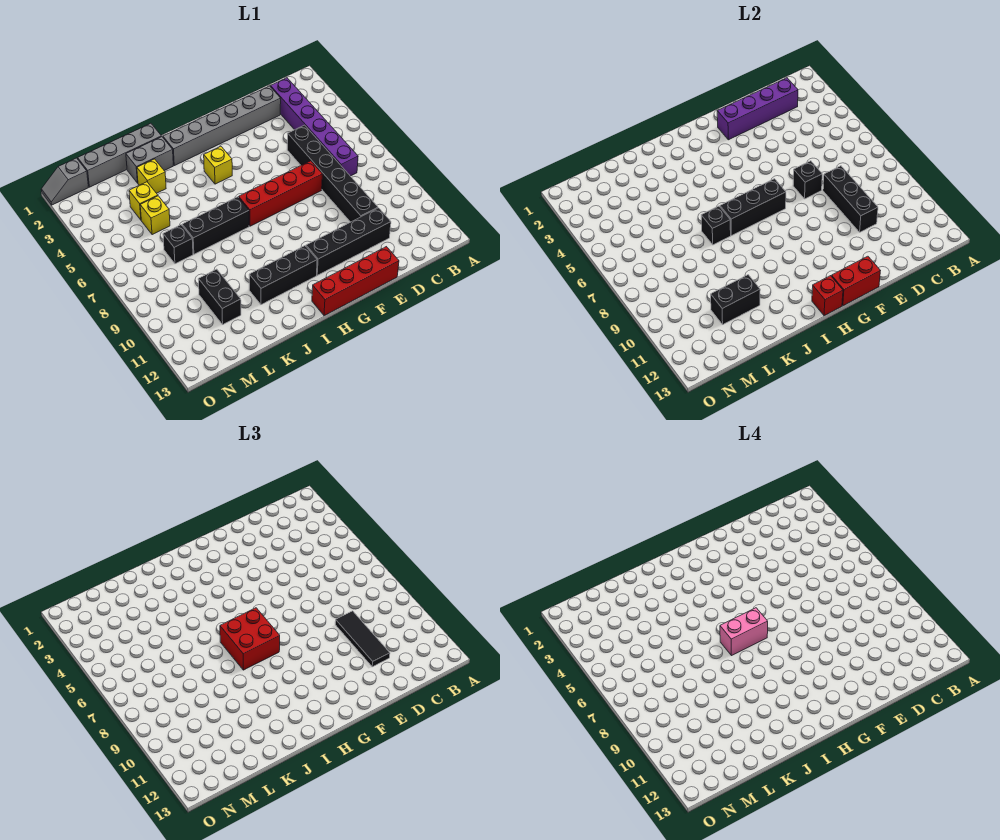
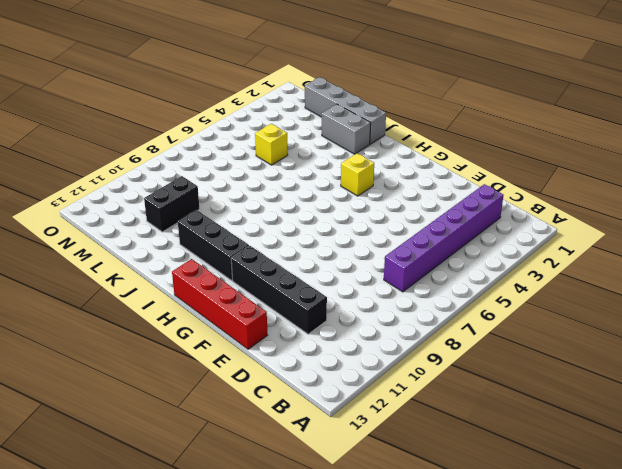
none -> grey 1x6 brick [163,86,281,166]
none -> black 1x6 brick [287,125,378,222]
none -> red 1x4 brick [239,161,322,226]

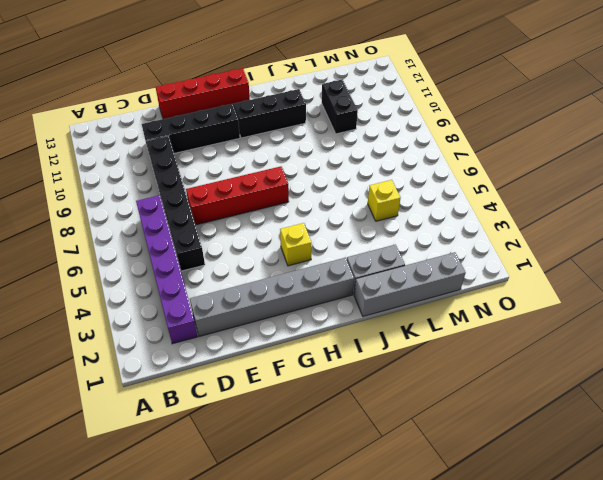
none -> black 1x3 brick [182,197,249,254]
none -> yellow 1x1 brick [137,159,166,193]
none -> yellow 1x1 brick [129,182,158,220]

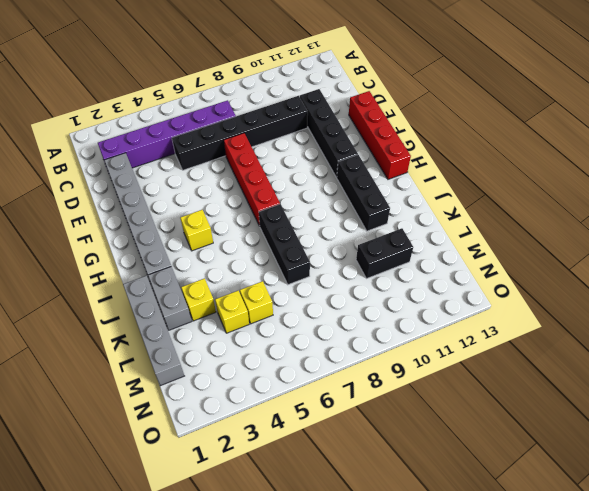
none -> black 1x1 brick [163,225,193,264]
none -> grey 1x2 slope [41,158,89,205]
none -> purple 1x4 brick [717,78,798,140]

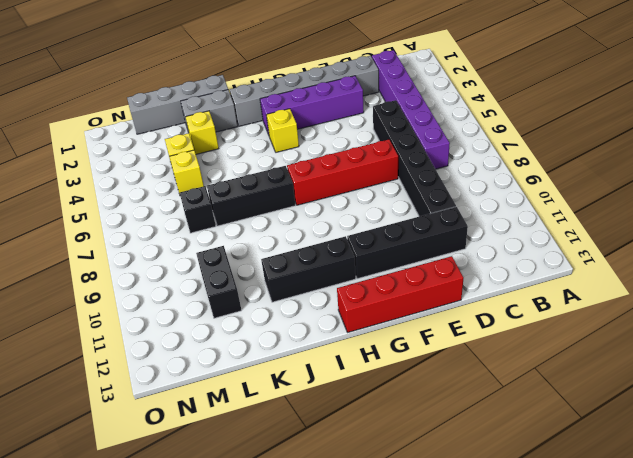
purple 1x4 brick [260,76,364,135] -> purple 1x4 brick moved to [717,78,798,140]
none -> grey 1x2 slope [41,158,89,205]
none -> black 1x3 brick [823,166,878,232]
none -> black 1x1 brick [793,161,822,199]

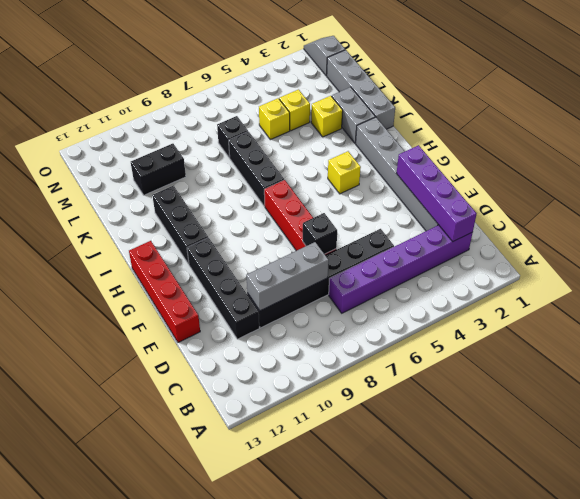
grey 1x3 brick [246,242,329,311] -> black 1x3 brick [823,166,878,232]
none -> red 1x2 brick [831,256,880,306]
none -> black 1x3 brick [720,179,786,236]
none -> red 1x1 brick [812,276,843,316]

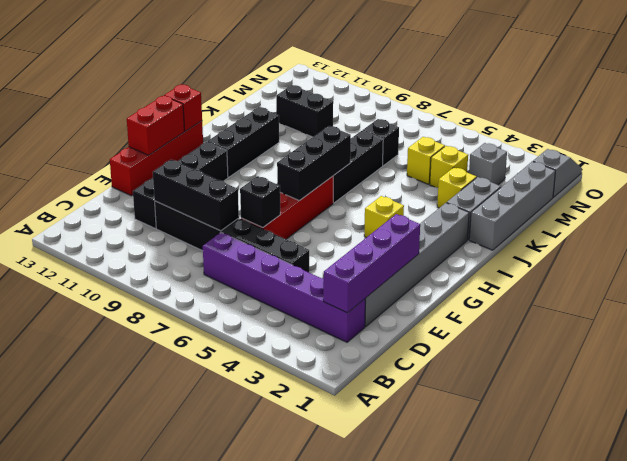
grey 1x1 brick [469,143,507,185] -> none
none -> black 1x1 brick [701,206,731,245]
none -> black 1x2 brick [711,275,760,324]
none -> black 1x3 tile [335,611,390,667]

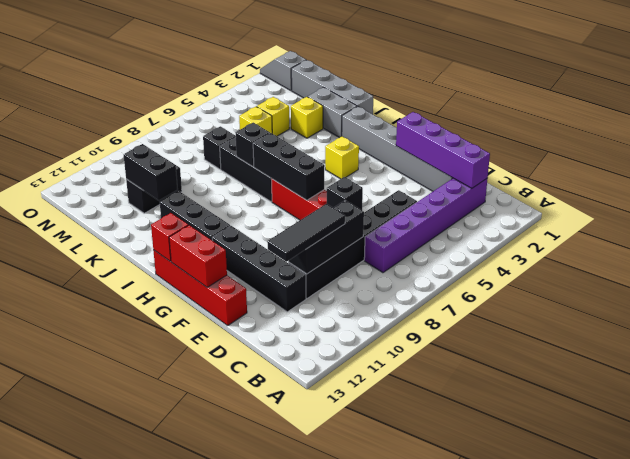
none -> red 2x2 brick [220,608,280,670]
none -> pink 1x2 brick [720,608,768,656]

